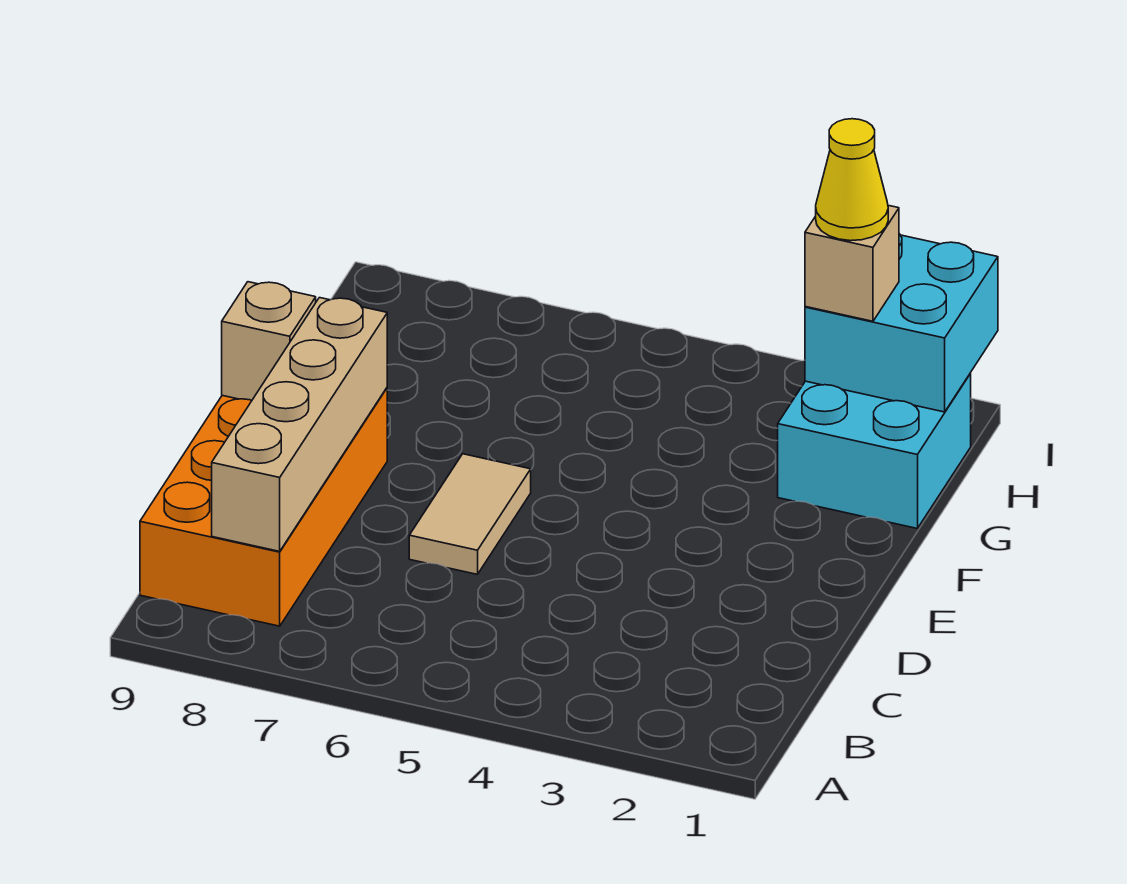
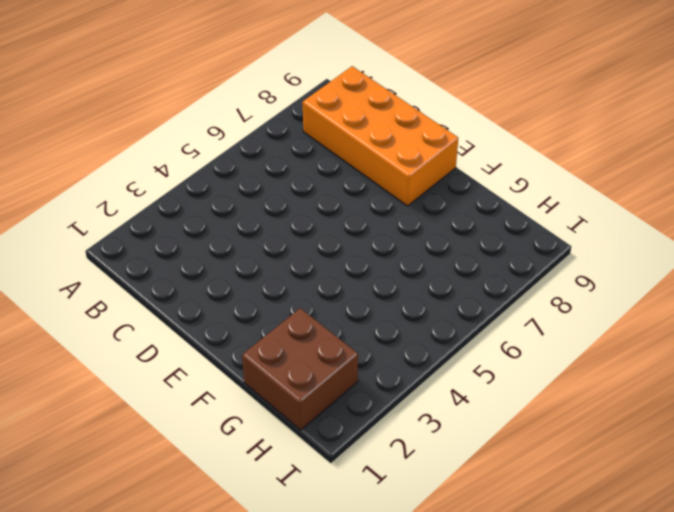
brown 2x2 brick [242,308,358,430] -> cyan 2x2 brick [778,373,971,528]
none -> tan 1x2 tile [409,454,531,574]
none -> tan 1x4 brick [212,298,387,551]

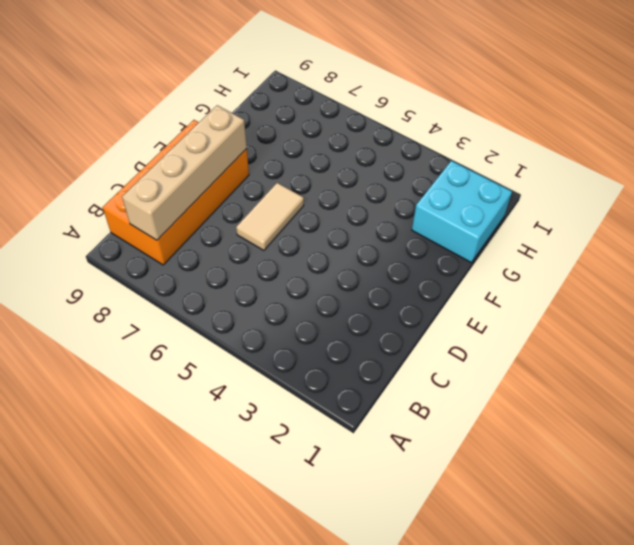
none -> tan 1x1 brick [222,282,316,400]
none -> cyan 2x2 brick [805,234,998,412]

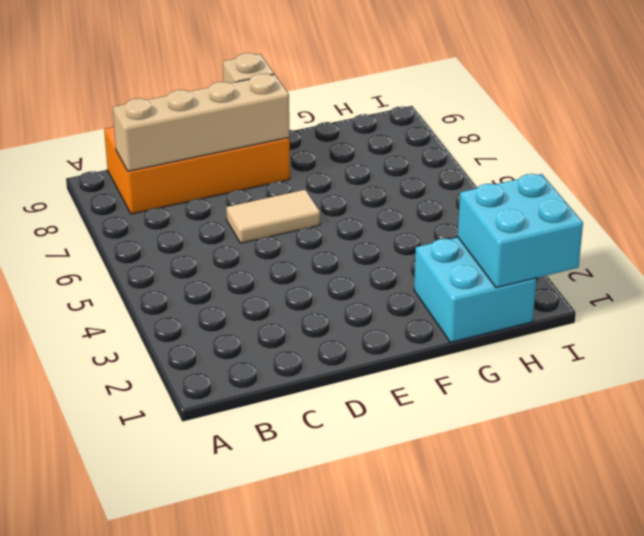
none -> tan 1x1 brick [805,205,899,321]
none -> yellow 1x1 cone [816,119,888,241]

